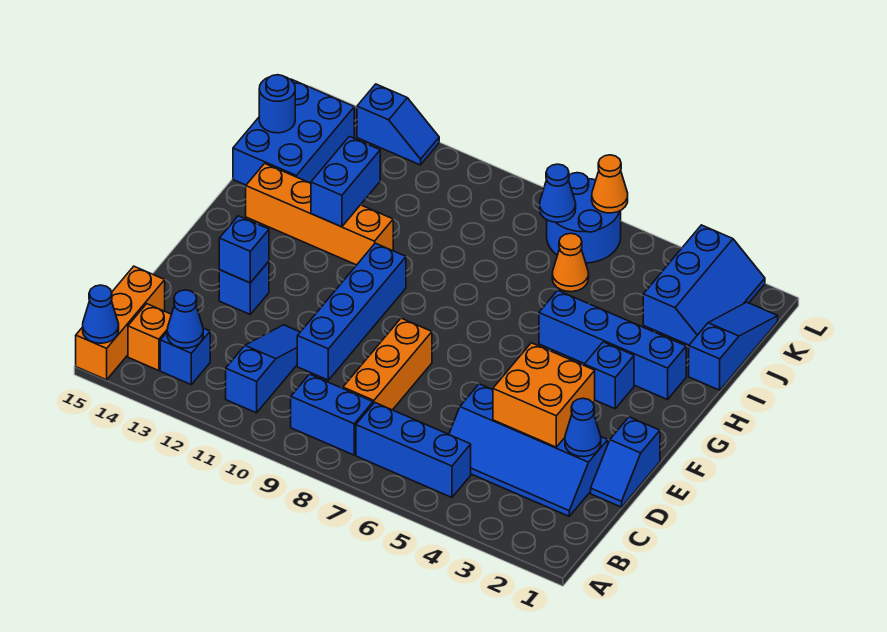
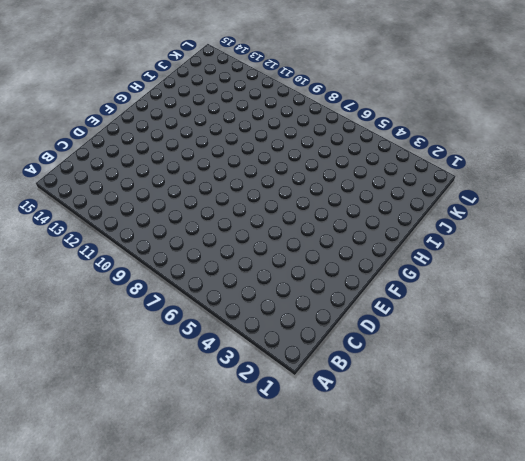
none -> orange 1x3 brick [76,266,165,380]
none -> blue 1x3 brick [356,403,471,497]
none -> blue 1x2 brick [291,374,373,455]

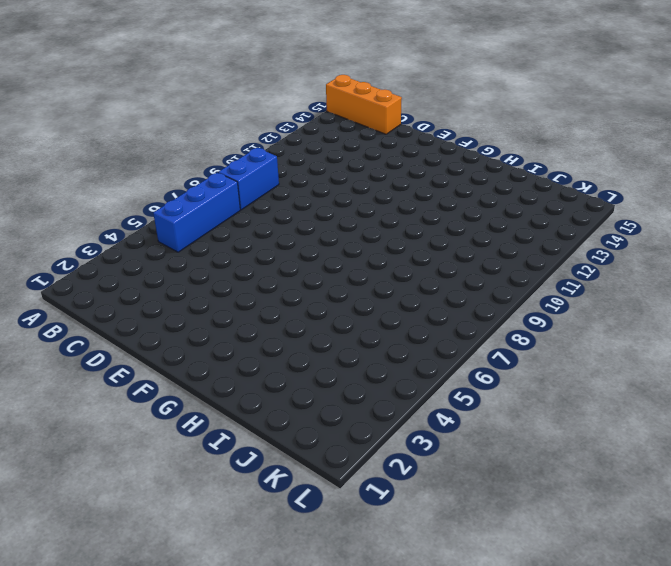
none -> blue 1x3 slope [226,325,300,413]
none -> blue 1x1 brick [160,328,210,385]
none -> orange 1x1 brick [128,304,171,371]

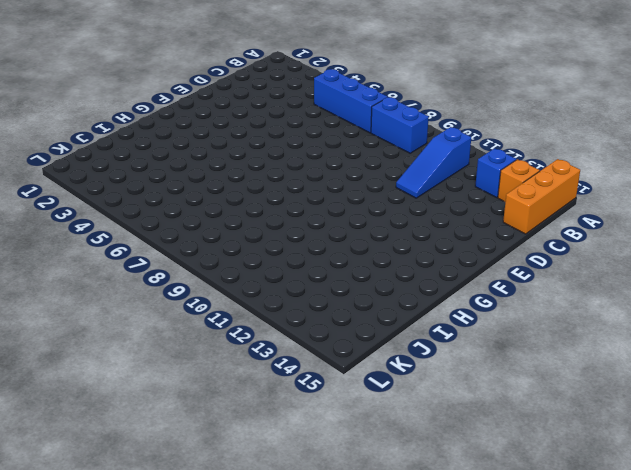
none -> blue 2x4 slope [449,384,608,516]
none -> orange 1x3 brick [343,318,432,410]
none -> blue 1x2 slope [591,417,660,507]

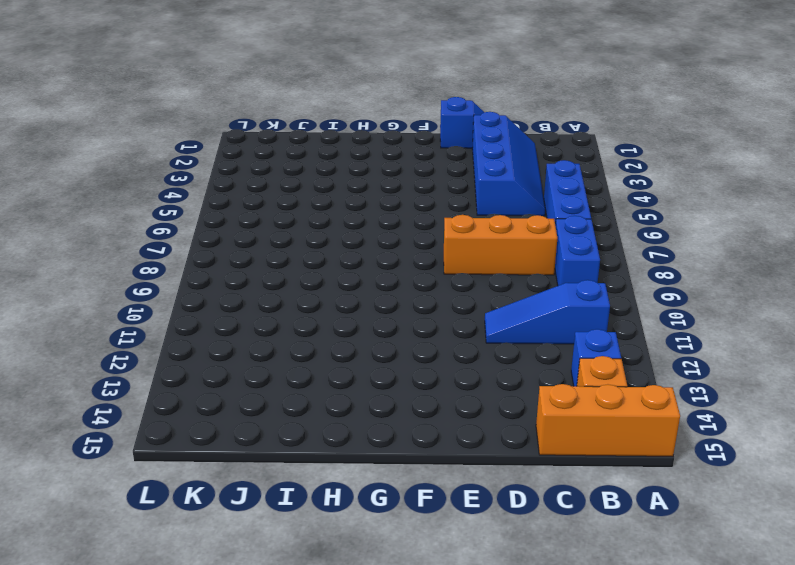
none -> blue 1x4 brick [297,243,406,380]
none -> blue 1x1 brick [219,261,269,314]
none -> blue 1x1 brick [584,342,634,409]

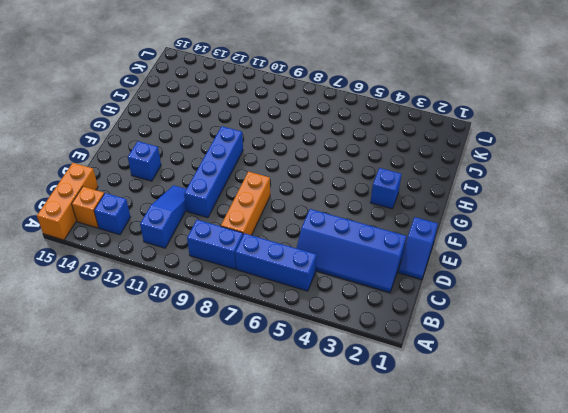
none -> blue 1x4 brick [539,290,686,400]
none -> orange 1x4 brick [246,163,393,265]
none -> blue 1x3 slope [689,302,778,390]

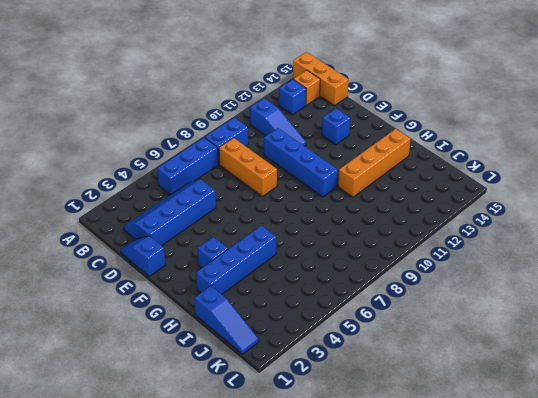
none -> blue 2x3 brick [233,79,354,185]
none -> blue 2x3 slope [643,225,765,345]
none -> orange 1x1 cone [552,233,589,292]

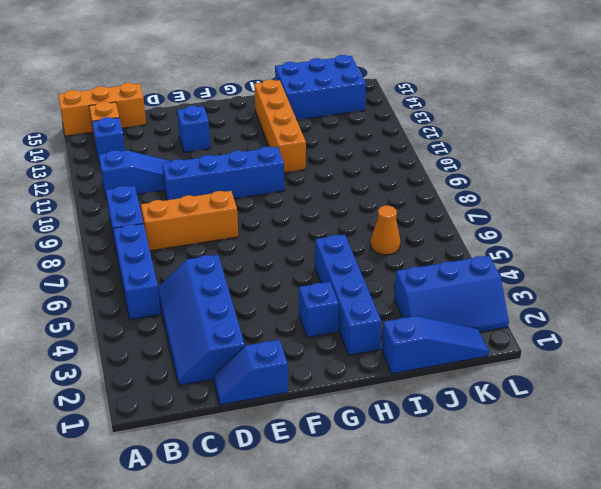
none -> blue 2x2 round brick [547,173,621,263]
none -> blue 1x2 slope [357,84,439,165]
none -> blue 1x1 cone [83,285,119,343]

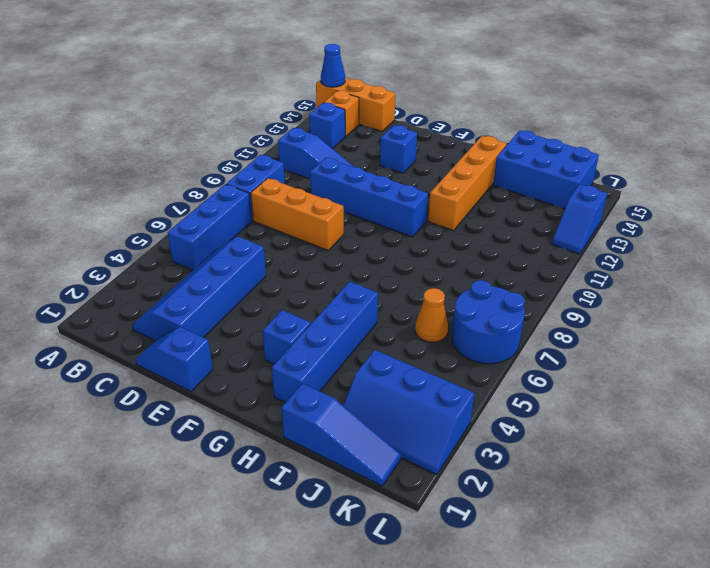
none -> blue 1x1 cone [167,290,203,348]
none -> blue 1x1 cone [565,398,601,457]
none -> orange 2x2 brick [493,343,595,447]

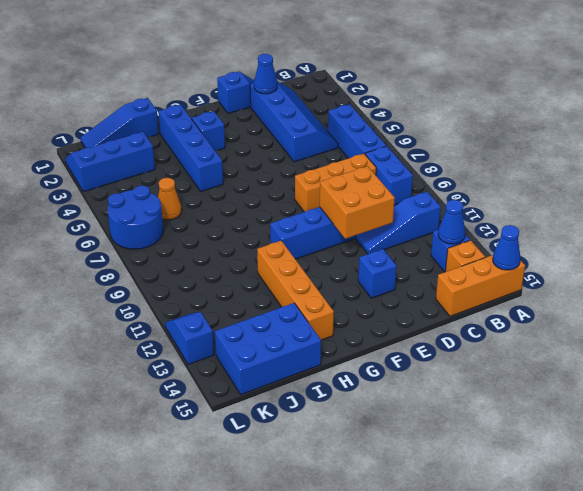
orange 2x2 brick [320,166,395,239] -> orange 2x2 brick moved to [493,343,595,447]
none -> blue 1x1 brick [219,216,269,283]
none -> blue 1x2 brick [311,137,380,227]
none -> blue 1x1 round brick [259,75,295,133]

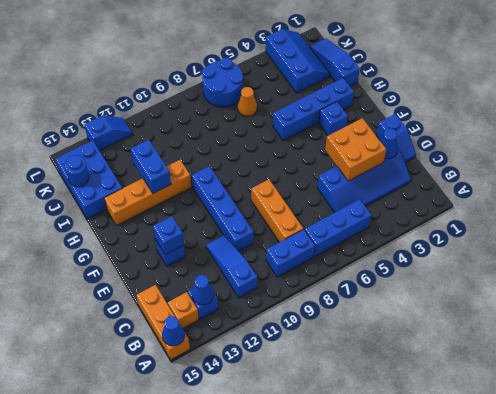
none -> blue 1x1 cone [540,164,576,222]
none -> orange 1x1 cone [592,155,628,213]

